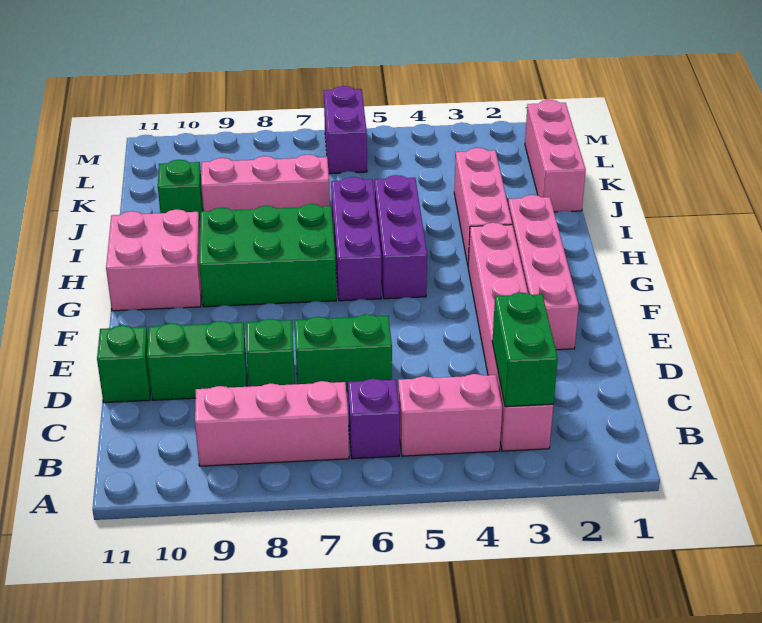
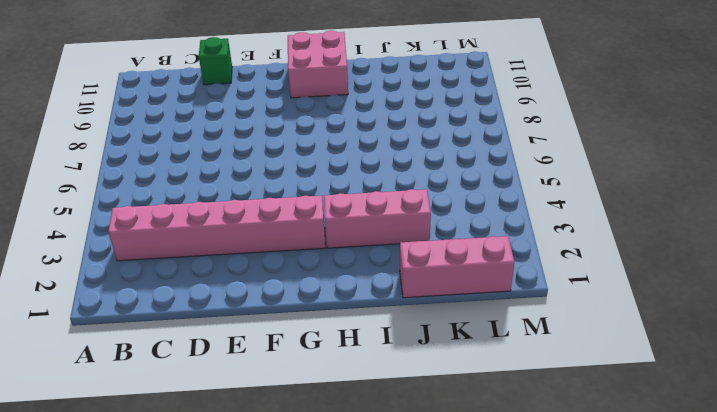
none -> pink 1x2 brick [398,374,502,456]
none -> purple 1x1 brick [348,379,400,459]
none -> pink 1x3 brick [195,381,349,466]

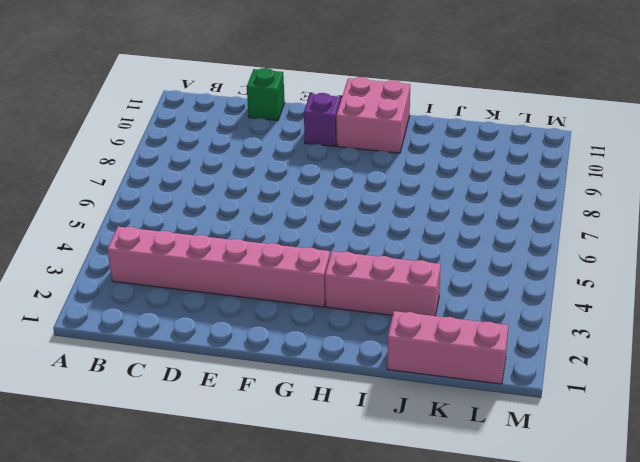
purple 1x1 brick [304,93,341,146] -> purple 1x1 brick moved to [348,379,400,459]
none -> pink 1x2 brick [398,374,502,456]
none -> pink 1x3 brick [195,381,349,466]
none -> green 1x2 brick [294,314,392,391]

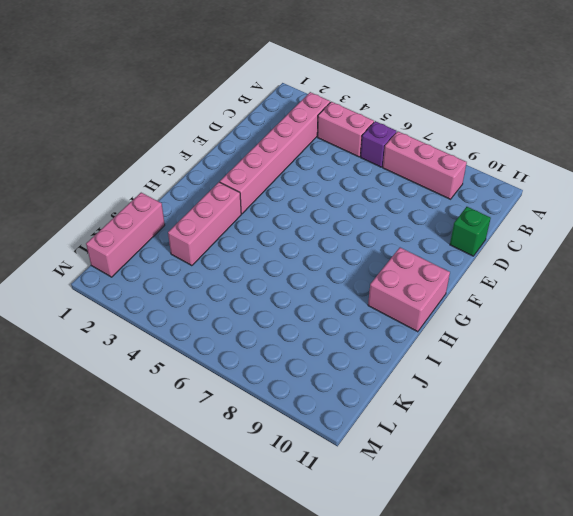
none -> green 1x2 brick [294,314,392,391]
none -> green 1x1 brick [246,319,295,387]
none -> green 1x2 brick [147,321,247,400]

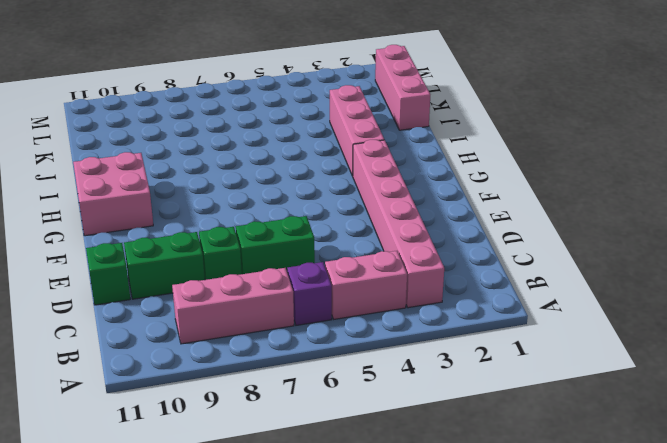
none -> pink 1x4 brick [508,195,579,350]
none -> purple 1x3 brick [374,175,427,299]
none -> purple 1x3 brick [331,177,381,301]

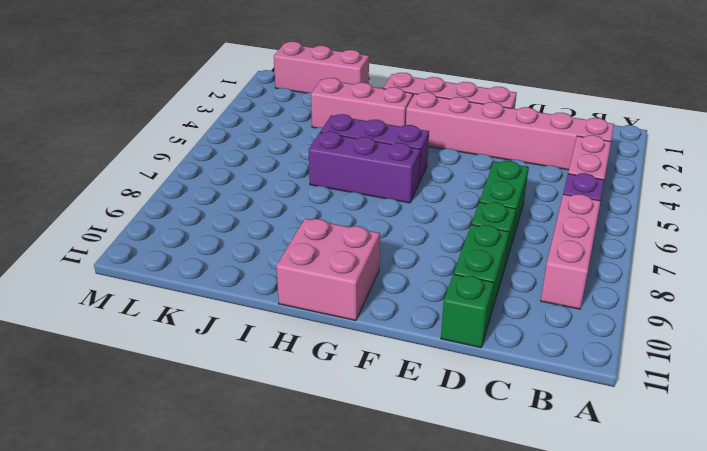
none -> green 2x3 brick [199,204,336,307]
none -> pink 1x3 brick [201,154,330,211]
none -> green 1x1 brick [158,160,203,224]

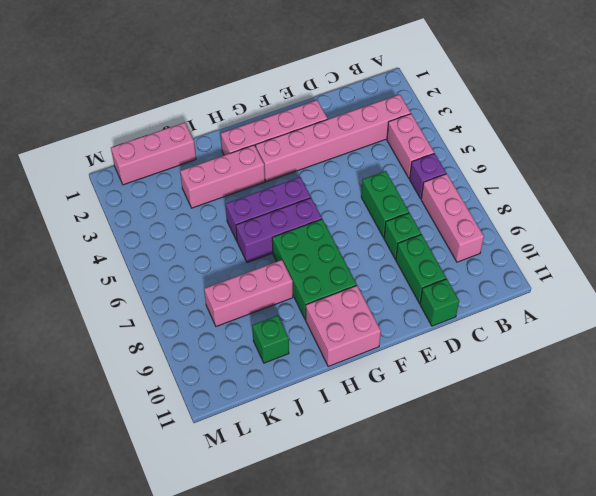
pink 1x3 brick [204,260,293,326] -> pink 1x3 brick turned to [201,154,330,211]
none -> purple 1x2 brick [324,86,367,174]
none -> green 1x2 brick [492,292,558,407]

